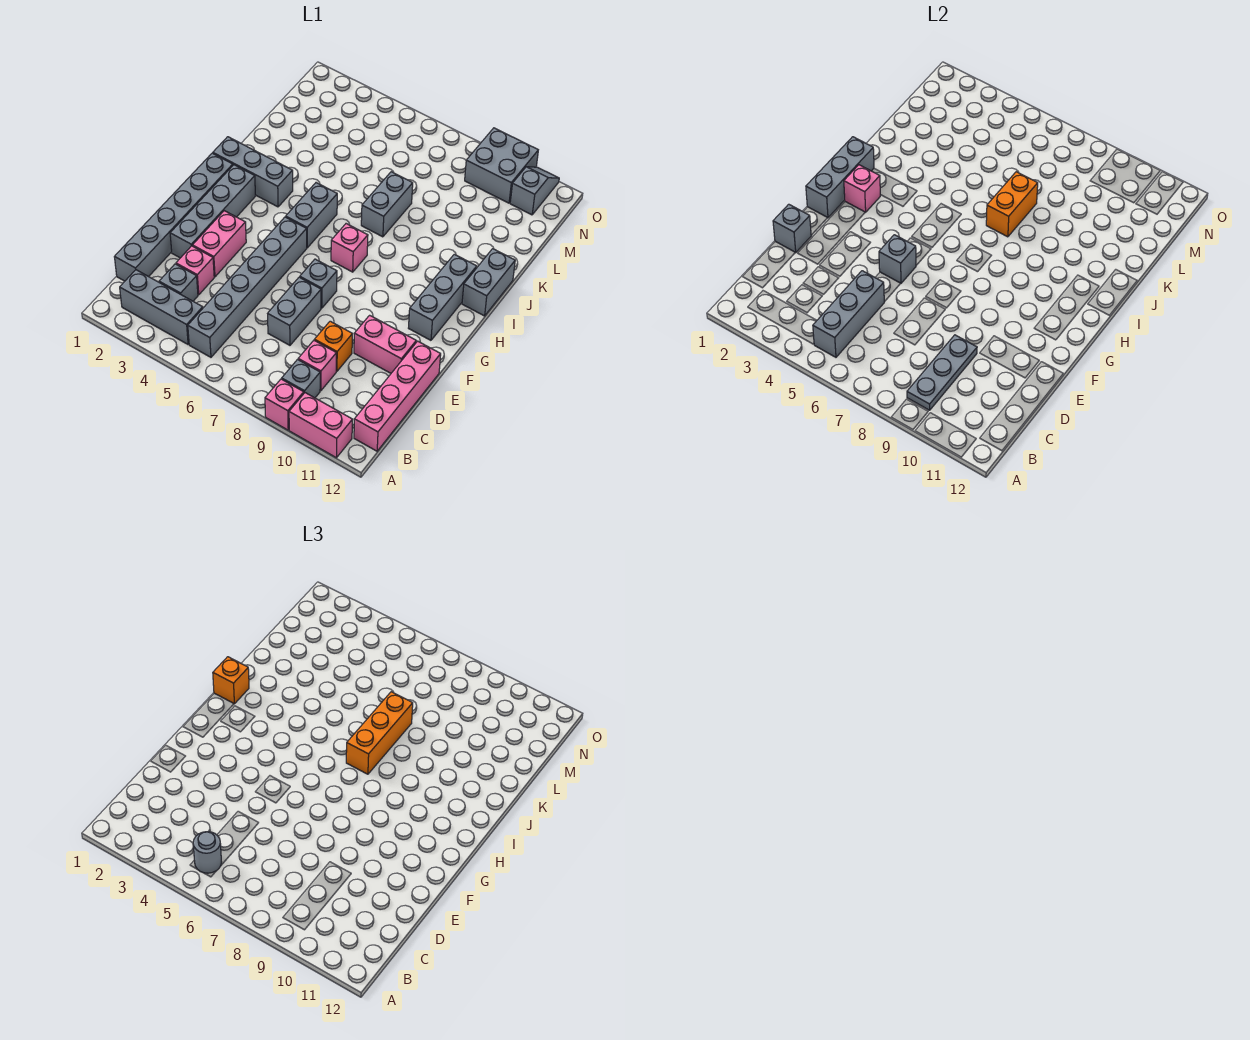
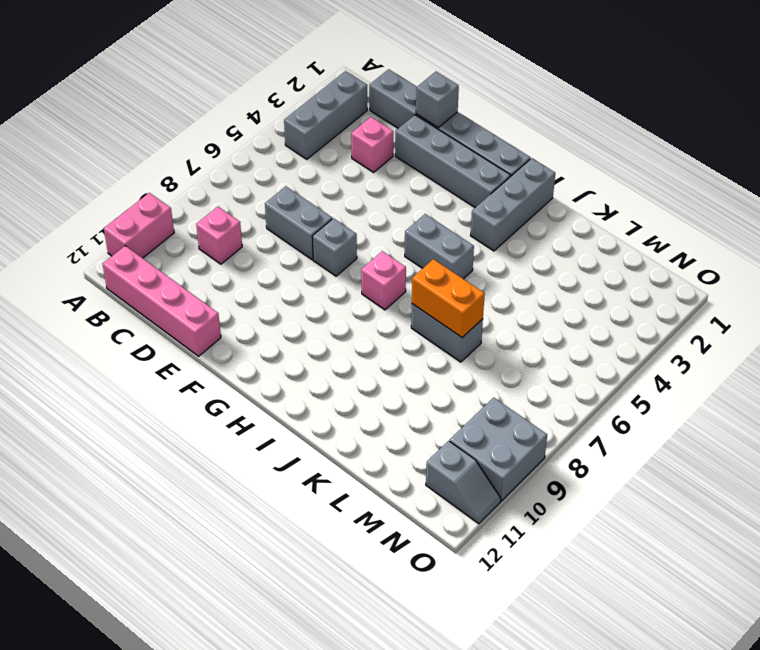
none -> pink 1x1 brick [265,379,304,430]
none -> grey 1x6 brick [188,217,307,357]
none -> grey 1x1 brick [282,360,320,398]
none -> grey 1x1 brick [159,264,198,301]

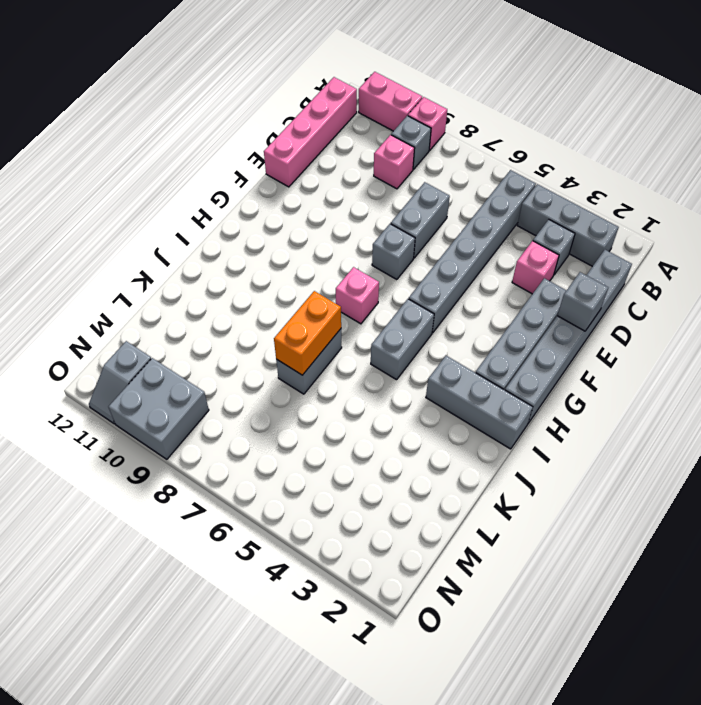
none -> orange 1x1 brick [315,321,352,371]
none -> pink 1x2 brick [193,211,246,277]
none -> pink 1x2 brick [354,315,416,373]
none -> grey 1x3 brick [409,254,477,340]

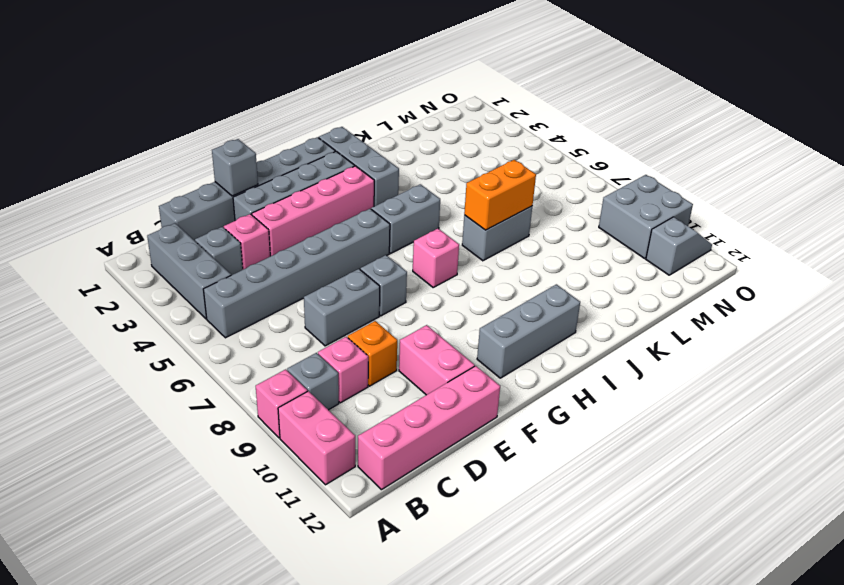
pink 1x4 brick [252,166,374,256] -> pink 1x2 brick [193,211,246,277]
none -> grey 1x2 brick [462,249,515,316]
none -> grey 1x3 brick [813,271,884,357]
none -> grey 1x3 plate [907,335,977,410]
none -> grey 1x1 brick [879,235,916,283]

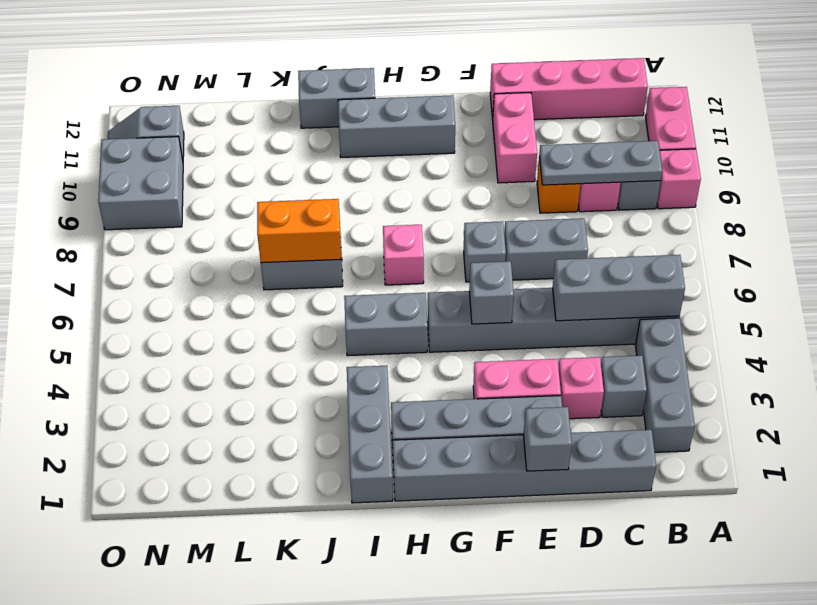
none -> grey 1x3 brick [806,137,874,218]
none -> pink 1x1 brick [844,165,880,212]
none -> grey 1x1 round brick [193,832,221,873]
none -> orange 1x1 brick [213,657,249,704]

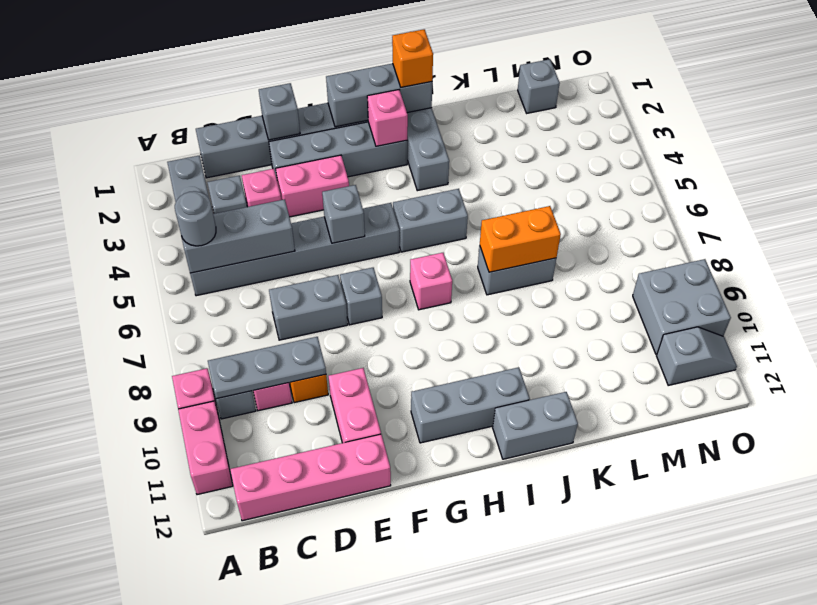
grey 1x1 brick [518,59,560,113] -> none
none -> orange 1x3 brick [346,692,413,774]

